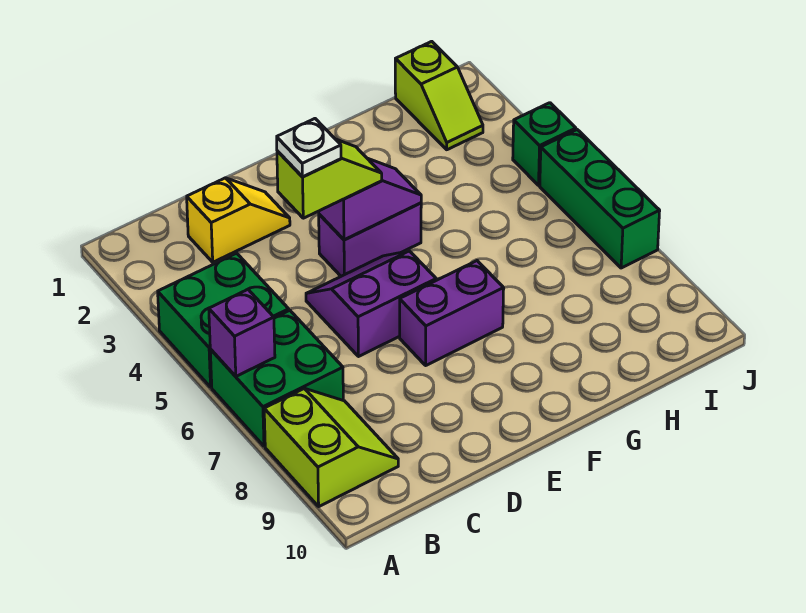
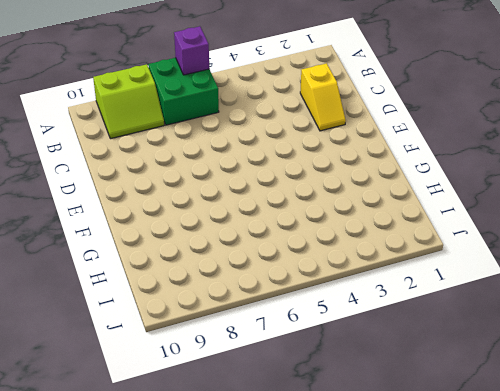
none -> green 2x2 brick [158,253,289,387]
none -> purple 2x2 slope [306,251,436,357]
none -> purple 1x2 brick [319,203,421,276]

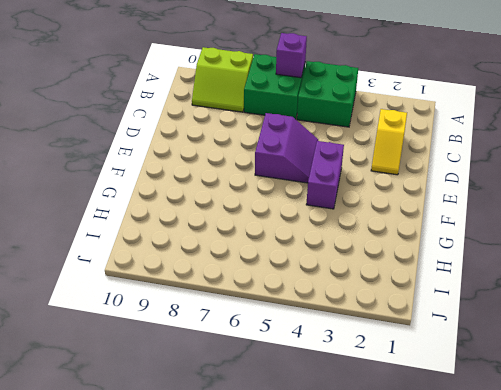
none -> purple 1x2 brick [400,261,504,365]
none -> lime 1x2 slope [395,41,483,150]
none -> green 1x1 brick [513,103,576,185]

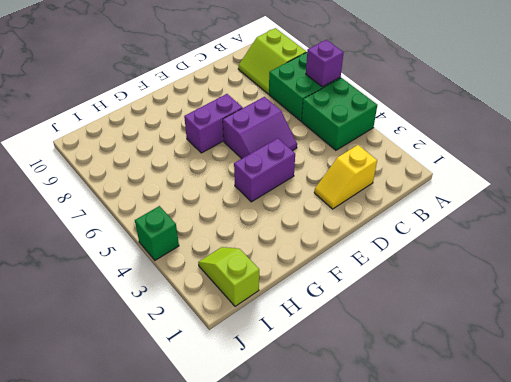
none -> green 1x3 brick [540,130,660,268]
none -> purple 1x2 slope [319,158,421,240]
none -> lime 1x2 slope [277,139,382,218]

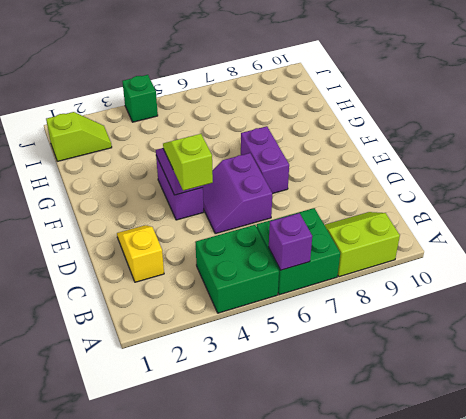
none -> green 1x3 brick [540,130,660,268]
none -> white 1x1 plate [277,119,341,177]

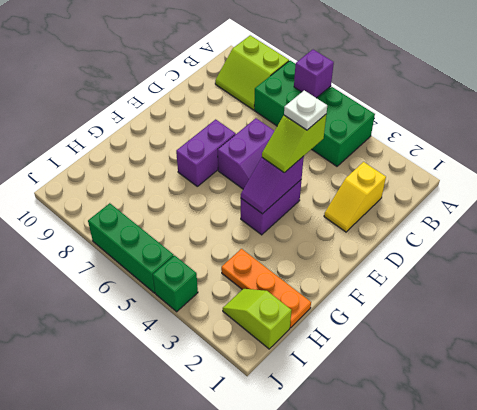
orange 1x3 plate [221,249,311,328] -> none

